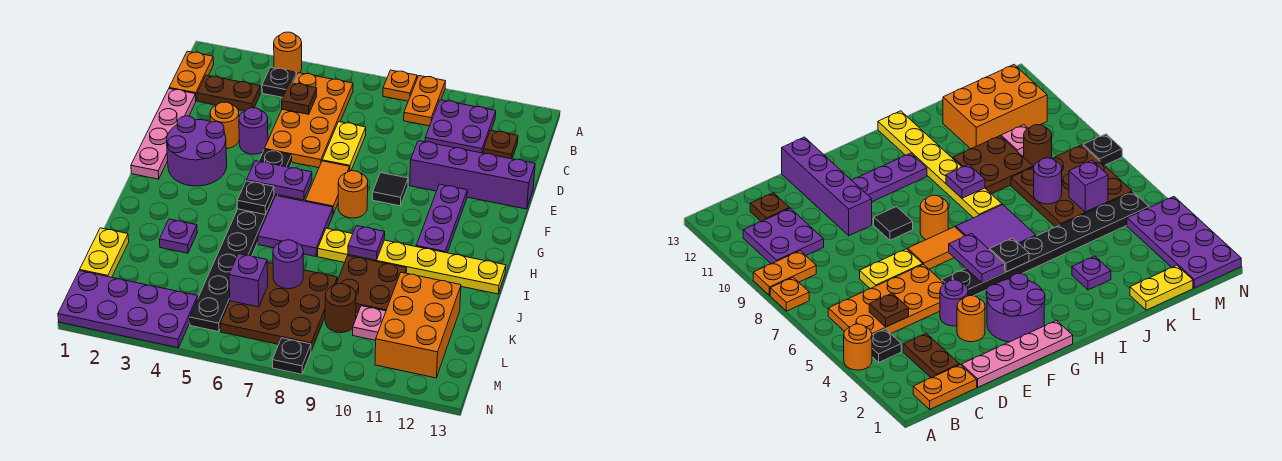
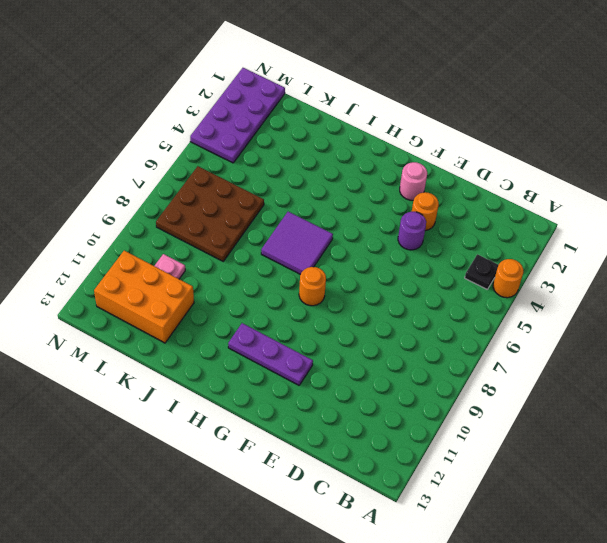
pink 1x1 round brick [400,162,427,200] -> purple 2x2 round brick [167,116,227,186]
none -> orange 1x1 plate [383,70,417,101]
none -> orange 1x2 plate [404,76,446,126]
none -> orange 1x2 plate [169,51,214,101]
none -> orange 2x4 plate [264,73,353,168]

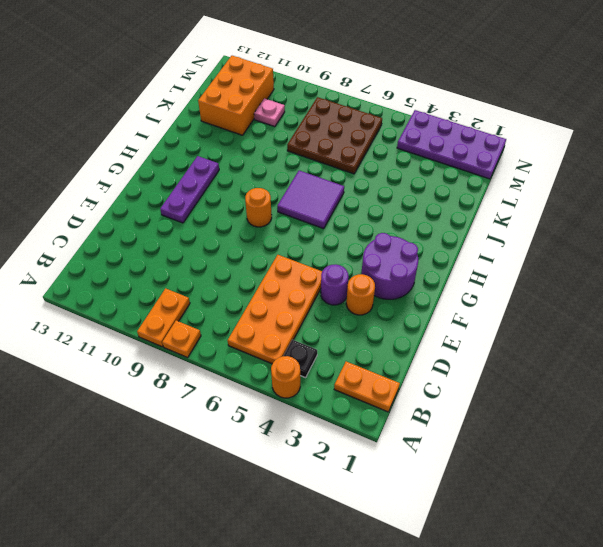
orange 1x2 plate [334,362,400,412] -> orange 1x2 plate turned to [169,51,214,101]
none -> purple 2x2 plate [425,100,496,153]
none -> brown 1x2 plate [197,75,260,111]
none -> brown 1x1 plate [483,130,518,159]
none -> pink 1x4 plate [131,89,196,179]

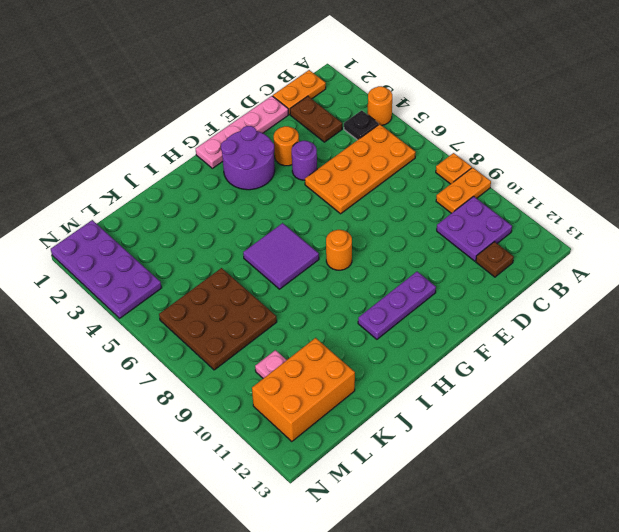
none -> yellow 1x2 plate [322,122,366,171]
none -> purple 1x4 brick [410,141,535,209]
none -> black 1x8 plate [190,150,292,332]
none -> orange 1x2 tile [305,161,350,214]

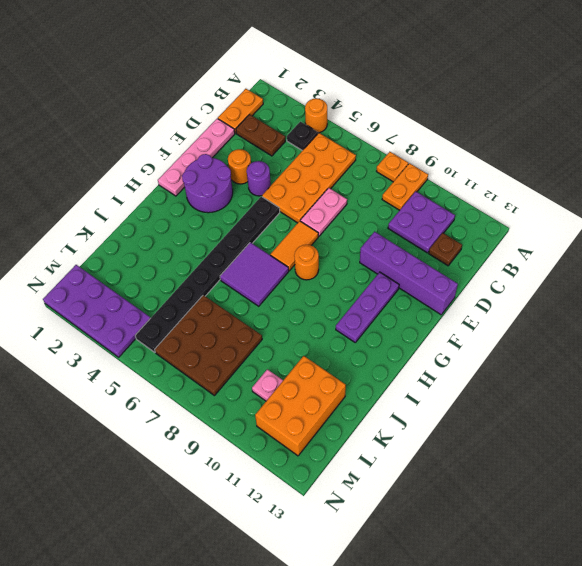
pink 1x2 plate [300,188,347,236] -> yellow 1x2 plate [322,122,366,171]
none -> black 1x1 tile [372,173,408,206]
none -> yellow 1x6 plate [318,228,506,294]
none -> purple 1x1 plate [159,219,197,253]
none -> brown 2x2 plate [336,256,407,312]

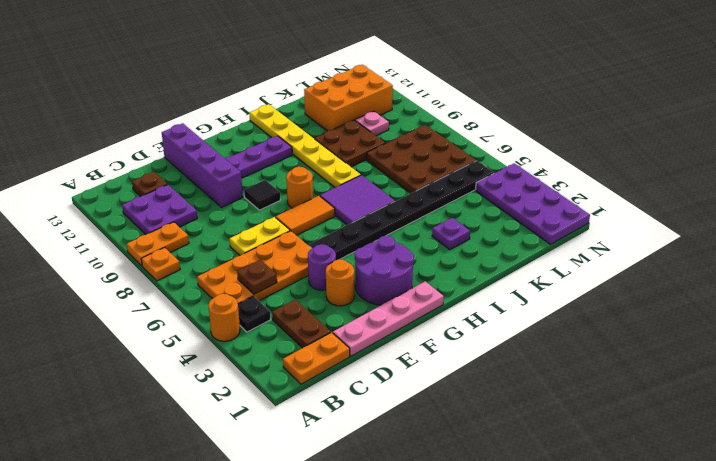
none -> yellow 1x2 plate [80,228,129,277]
none -> brown 1x1 round brick [325,284,356,333]
none -> black 1x1 plate [272,338,311,374]
none -> purple 1x2 plate [246,161,312,200]

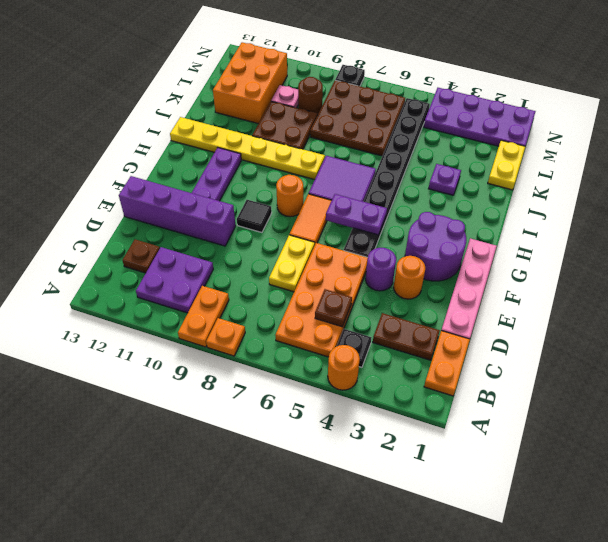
none -> black 1x1 plate [237,181,274,215]
none -> purple 1x1 plate [348,226,385,260]
none -> purple 1x1 round brick [273,240,303,289]
none -> purple 1x1 brick [229,254,268,307]

